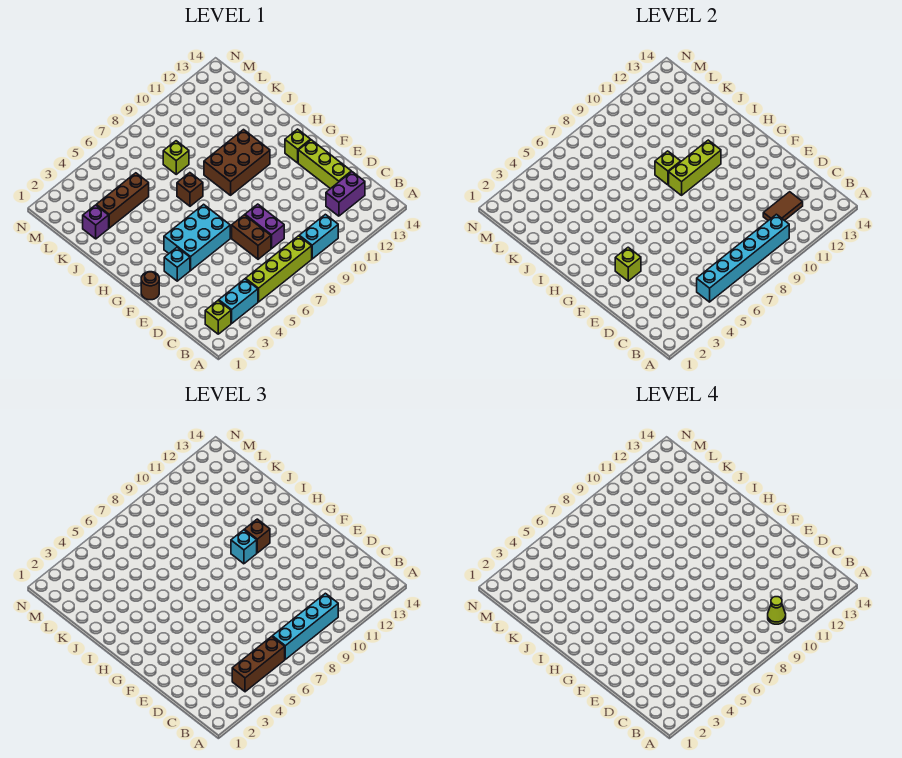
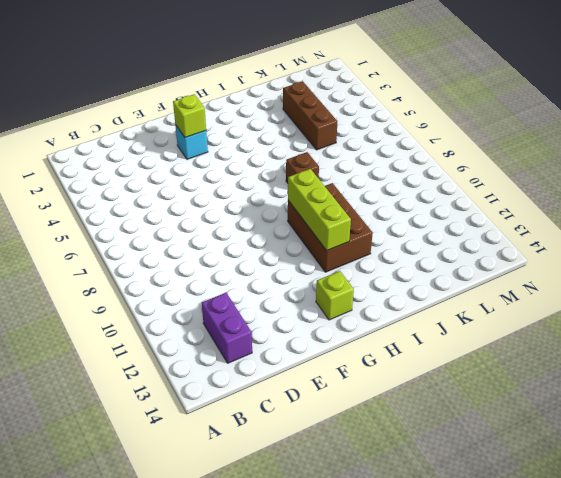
none -> lime 1x1 brick [205,300,231,334]
none -> cyan 1x2 brick [219,279,258,323]
none -> lime 1x4 brick [246,236,312,302]

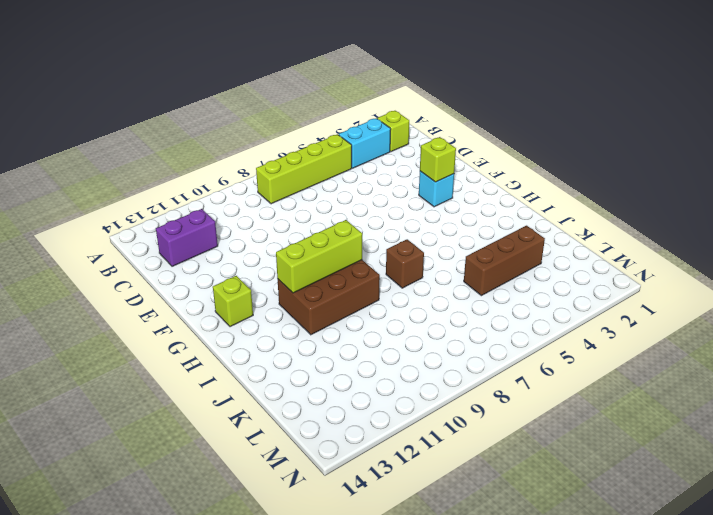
none -> cyan 1x2 brick [299,214,338,259]
none -> brown 1x2 brick [232,215,271,259]
none -> purple 1x2 brick [245,204,284,249]

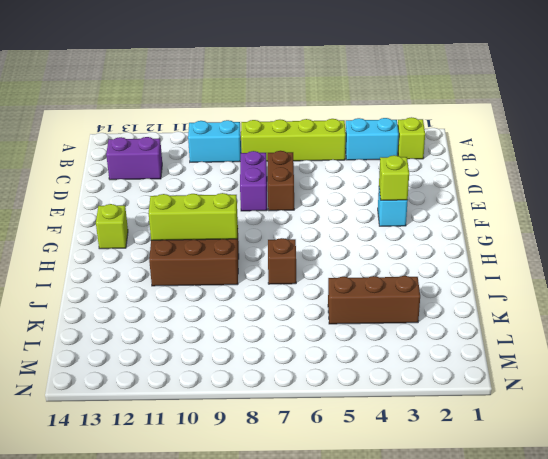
none -> lime 1x3 brick [298,140,351,189]
none -> brown 1x1 round brick [141,272,159,300]
none -> cyan 2x3 brick [164,204,230,270]

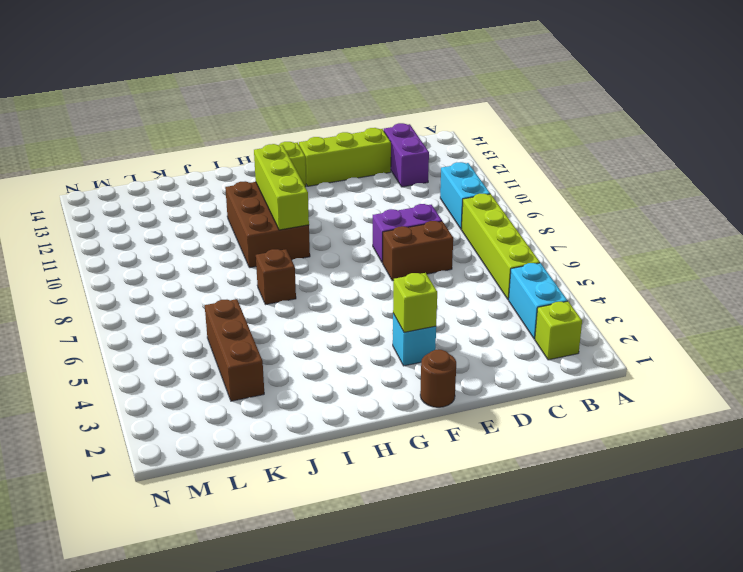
none -> cyan 2x3 brick [164,204,230,270]
none -> purple 1x1 brick [83,205,109,239]
none -> lime 1x1 brick [163,141,189,174]

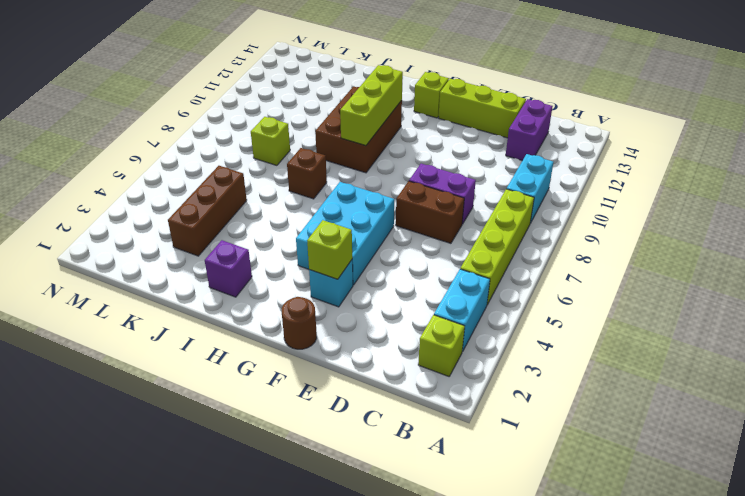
purple 1x1 brick [205,240,252,297] -> purple 1x1 brick moved to [83,205,109,239]
none -> cyan 1x6 brick [697,214,789,302]
none -> brown 1x2 tile [763,192,803,221]
none -> lime 1x1 brick [655,151,681,185]

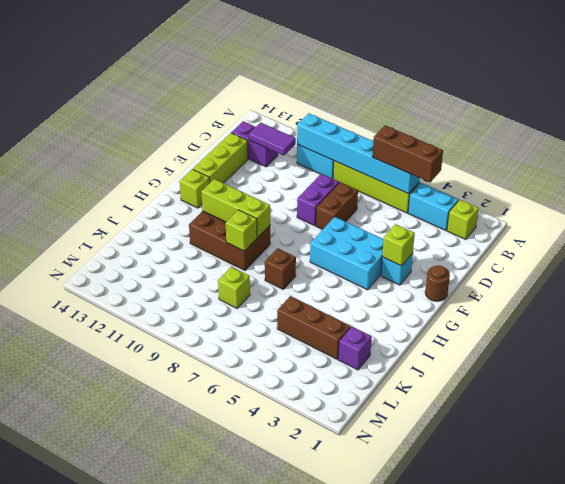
purple 1x2 tile [249,123,296,156] -> brown 1x2 tile [763,192,803,221]
none -> cyan 1x4 brick [272,593,338,659]
none -> cyan 1x1 brick [231,530,257,564]
none -> brown 1x1 brick [244,519,270,553]

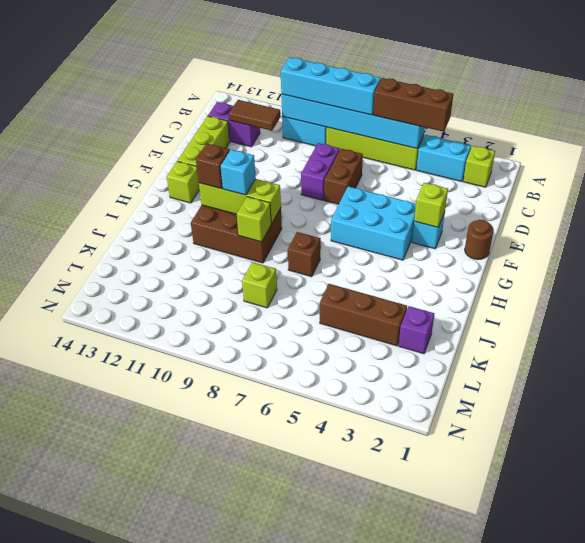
none -> lime 1x1 cone [768,597,786,624]

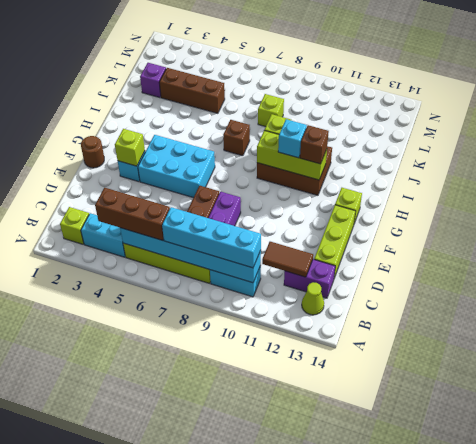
lime 1x1 cone [302,282,324,315] -> lime 1x1 cone moved to [768,597,786,624]

